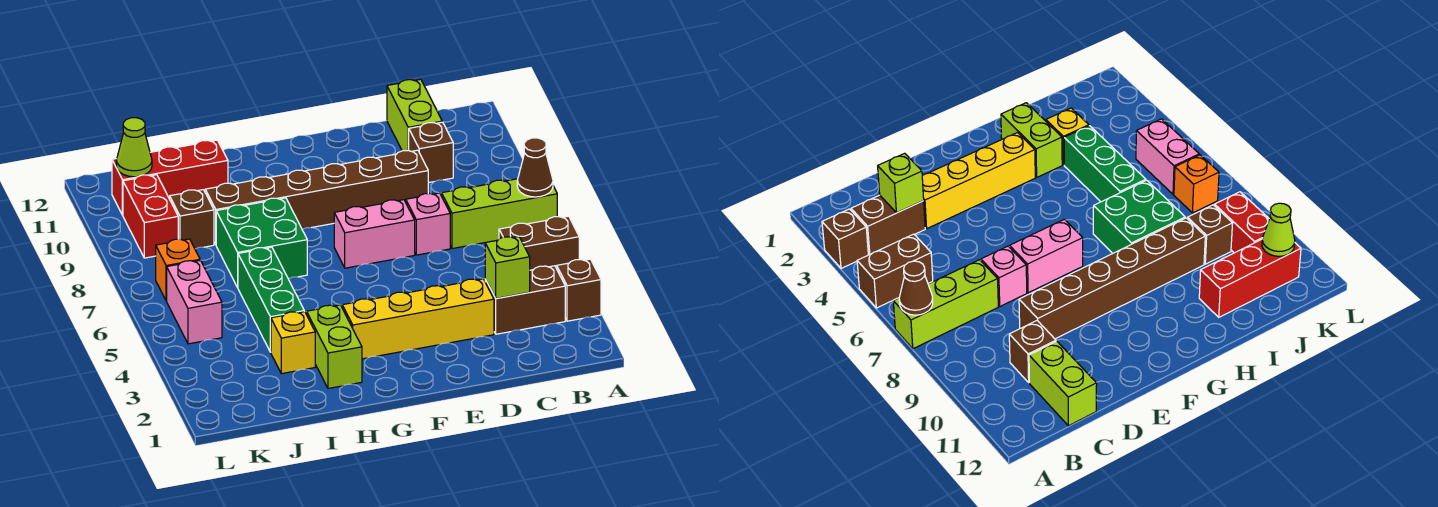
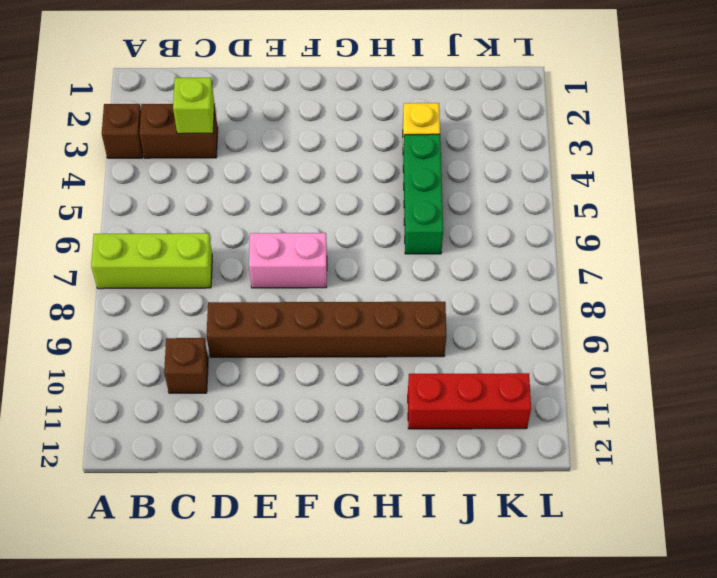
none -> brown 1x2 brick [499,216,579,270]
none -> lime 1x2 brick [387,79,442,151]
none -> yellow 1x4 brick [342,279,494,359]

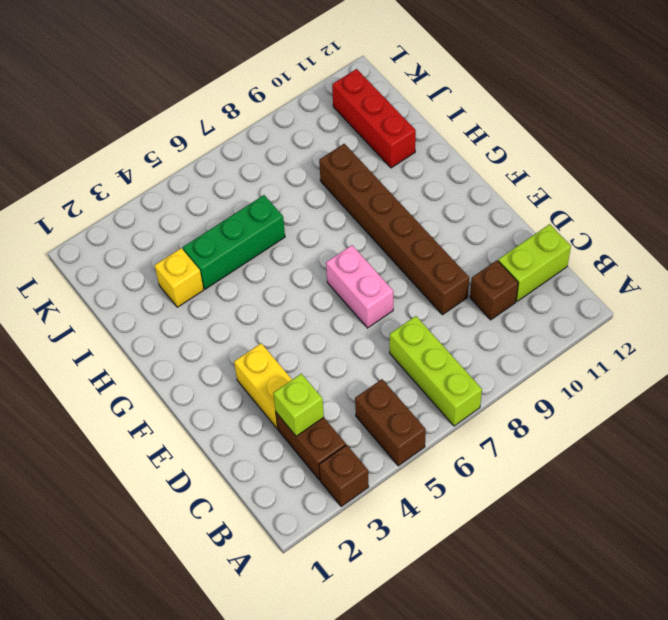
yellow 1x2 brick [234,343,292,429] -> yellow 1x4 brick [342,279,494,359]
none -> pink 1x1 brick [406,193,450,255]
none -> lime 1x2 brick [307,305,362,388]
none -> green 2x2 brick [216,198,307,288]

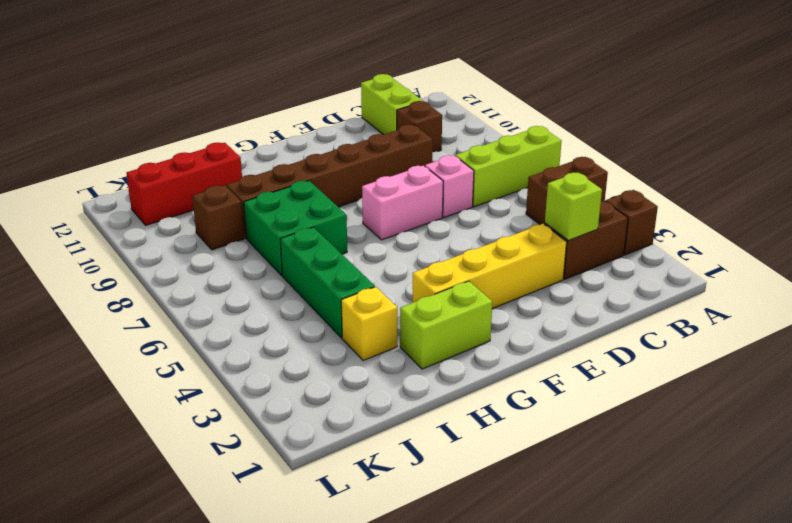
lime 1x2 brick [400,281,492,369] -> lime 1x2 brick turned to [307,305,362,388]
none -> pink 1x2 brick [167,260,222,344]
none -> orange 1x1 brick [156,239,200,301]
none -> red 1x2 brick [123,175,178,258]

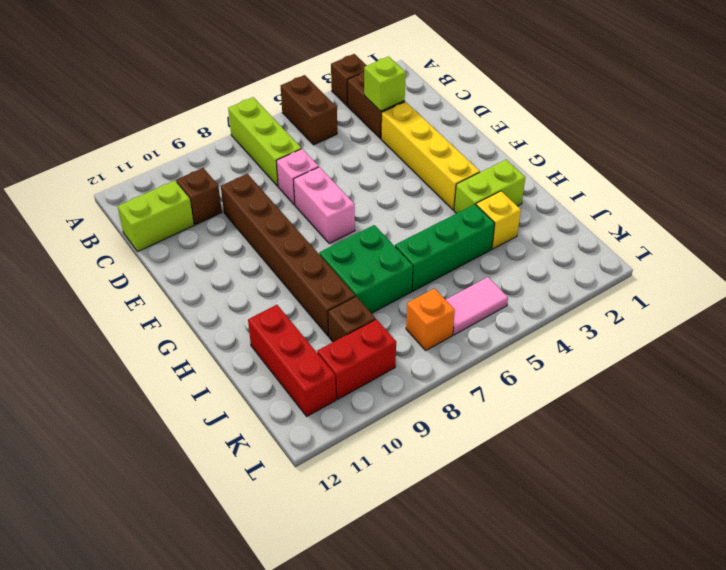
pink 1x2 tile [446,277,508,335] -> pink 1x2 brick [167,260,222,344]
none -> brown 1x1 cone [517,138,553,197]
none -> lime 1x1 cone [116,118,152,177]

